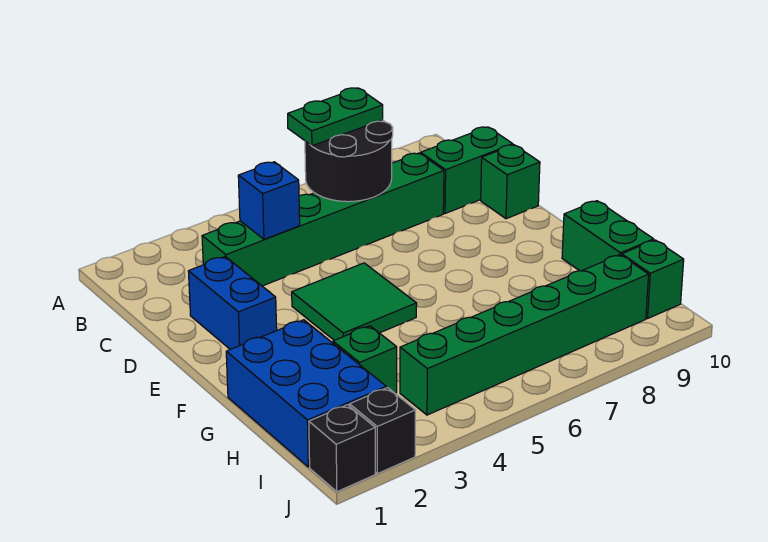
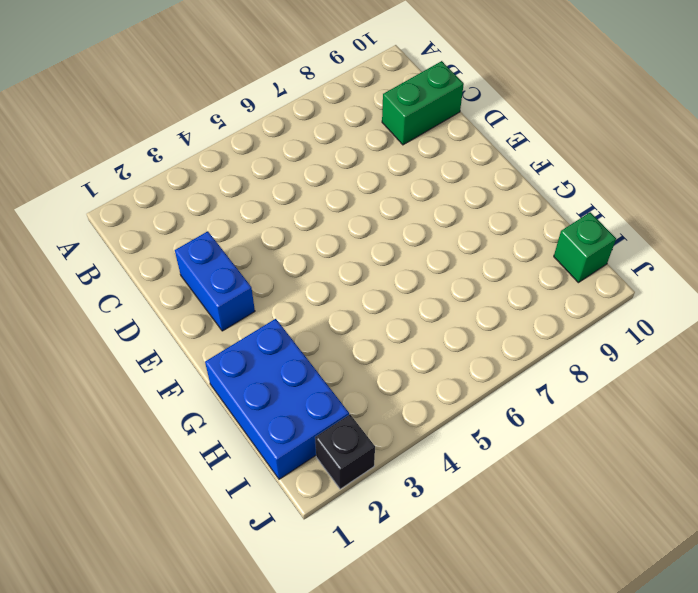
none -> green 1x6 brick [202,153,444,286]
none -> green 1x1 brick [481,145,540,219]
none -> green 2x2 tile [292,263,417,340]

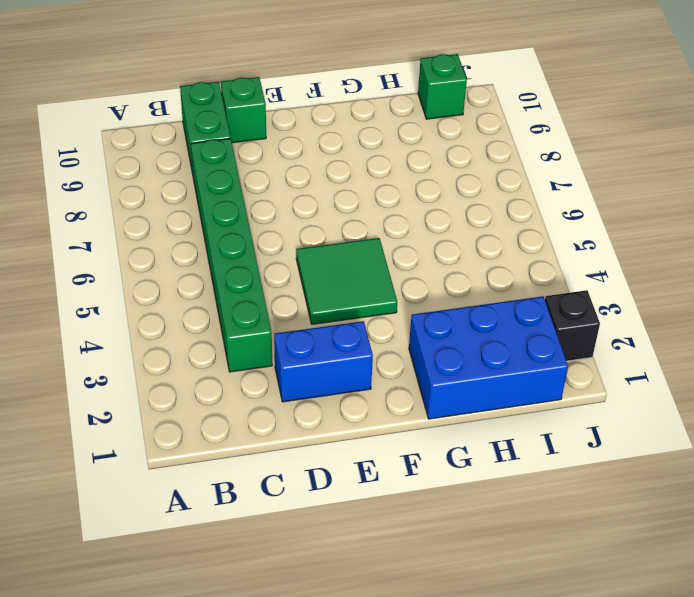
none -> green 1x2 brick [562,201,654,271]
none -> green 1x1 brick [333,326,397,394]
none -> green 1x6 brick [400,255,649,415]

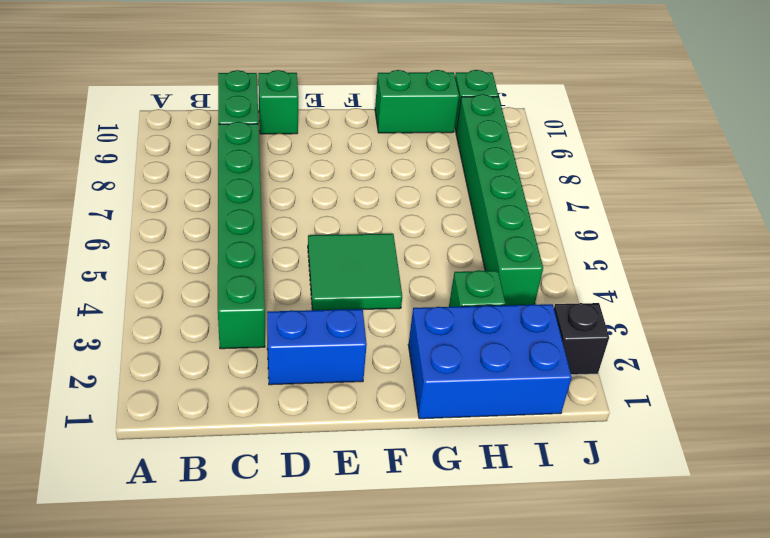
none -> black 1x1 brick [309,405,375,492]
none -> black 2x2 round brick [305,120,393,202]
none -> blue 1x1 brick [238,162,300,239]

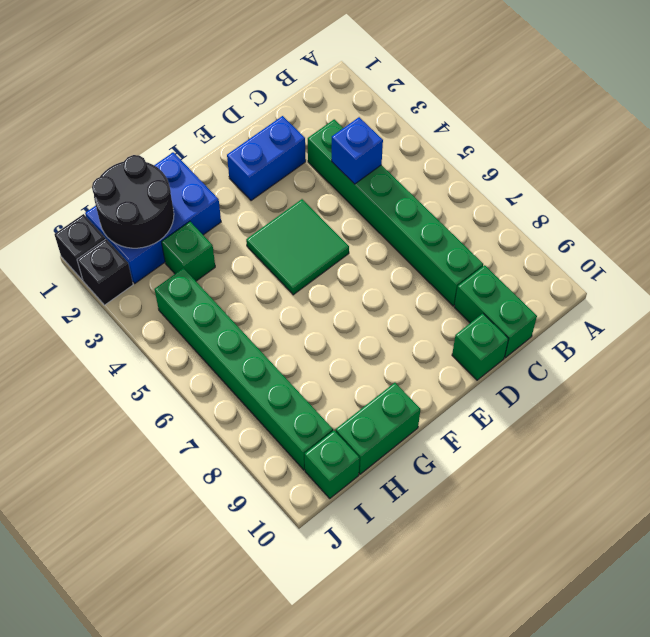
black 2x2 round brick [92,155,174,248] -> black 2x2 round brick moved to [305,120,393,202]
none -> green 1x2 plate [288,88,383,146]

